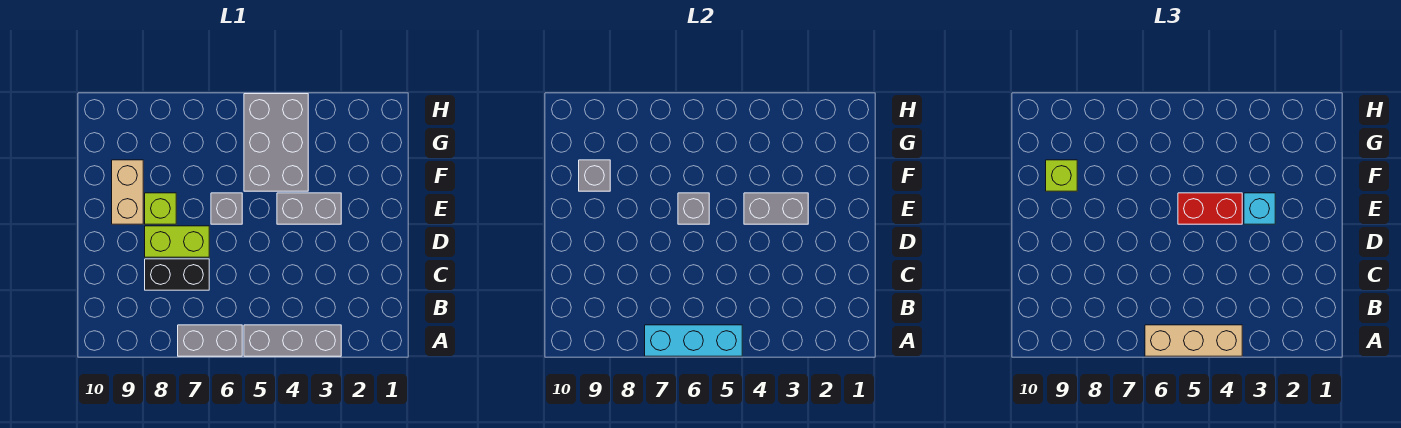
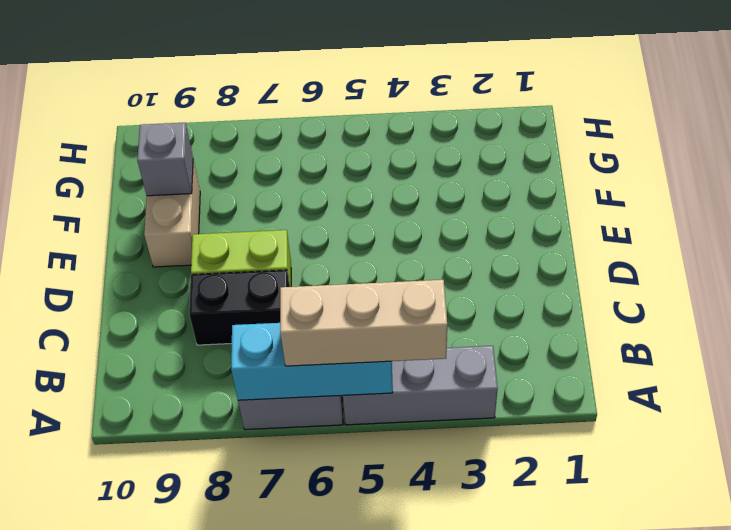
none -> grey 1x2 brick [277,193,341,224]
none -> grey 1x1 brick [211,193,242,224]
none -> lime 1x1 brick [145,193,176,224]

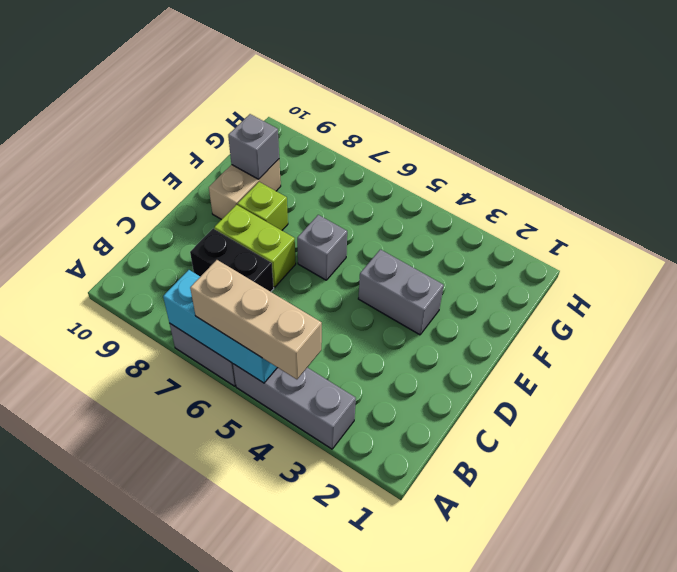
none -> grey 2x3 brick [244,94,308,191]
none -> grey 1x2 brick [744,193,808,224]
none -> grey 1x1 brick [678,193,709,224]

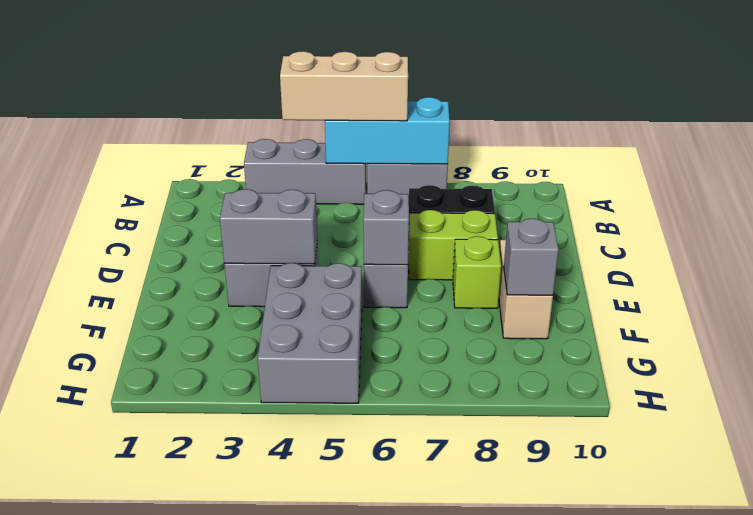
none -> cyan 1x1 brick [1244,193,1275,224]
none -> red 1x2 brick [1178,193,1242,224]
none -> lime 1x1 brick [1046,160,1077,191]

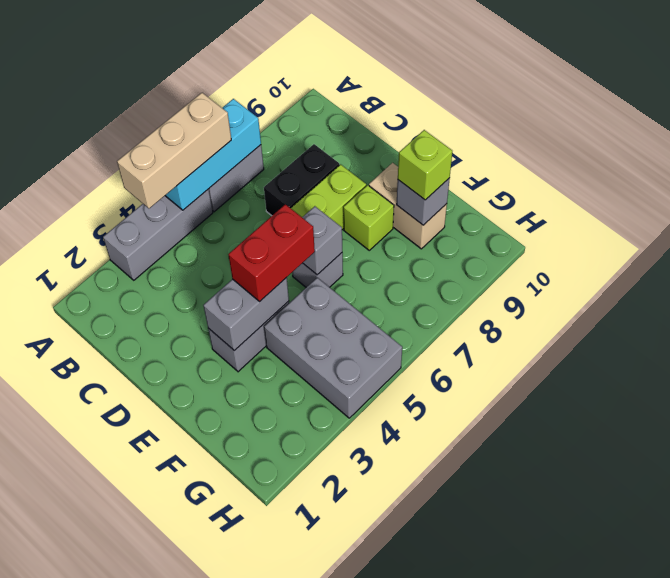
none -> cyan 1x1 brick [1244,193,1275,224]

